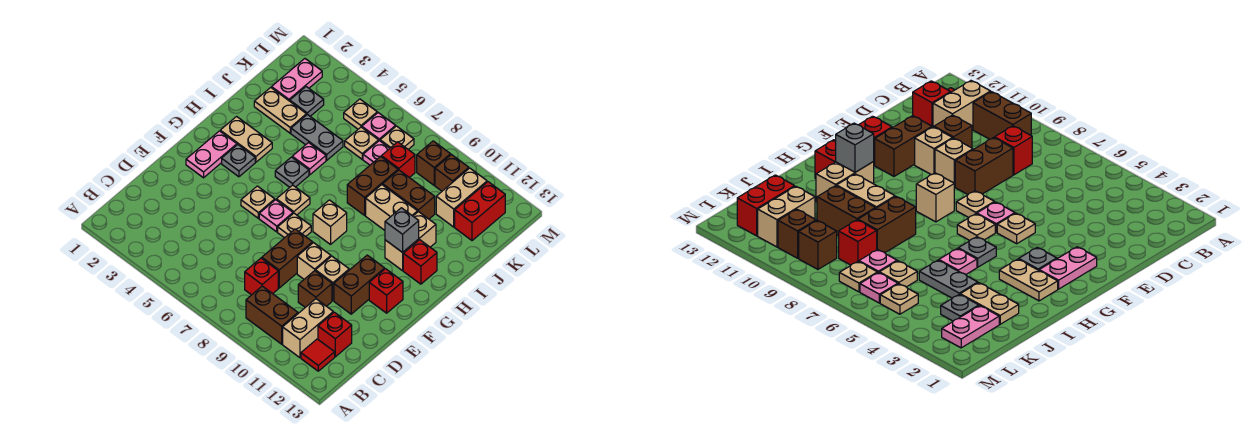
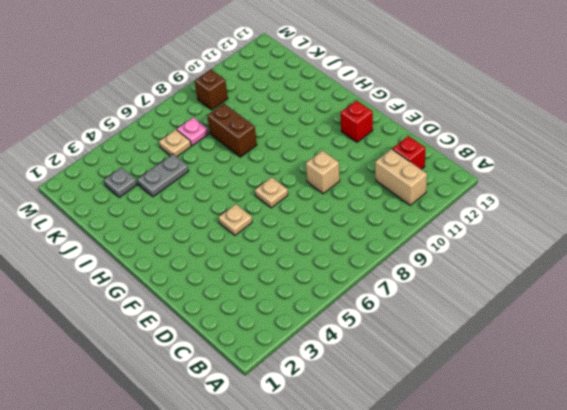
none -> brown 1x2 brick [246,286,298,344]
none -> red 1x1 tile [301,339,335,371]
none -> red 1x1 brick [245,258,278,295]
none -> brown 1x2 brick [262,229,313,288]

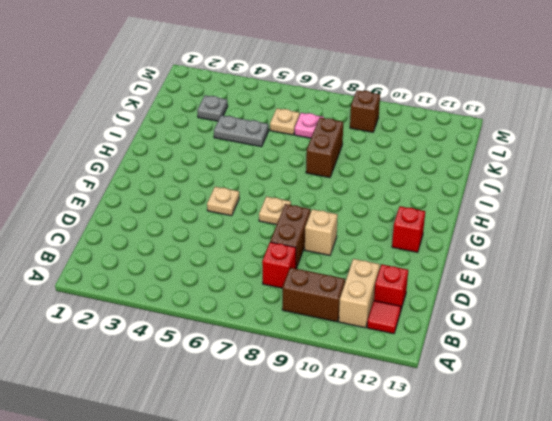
none -> brown 1x1 brick [298,271,332,307]
none -> tan 1x1 brick [316,256,349,301]
none -> brown 1x2 brick [334,255,385,314]
none -> pink 1x2 plate [186,131,237,178]

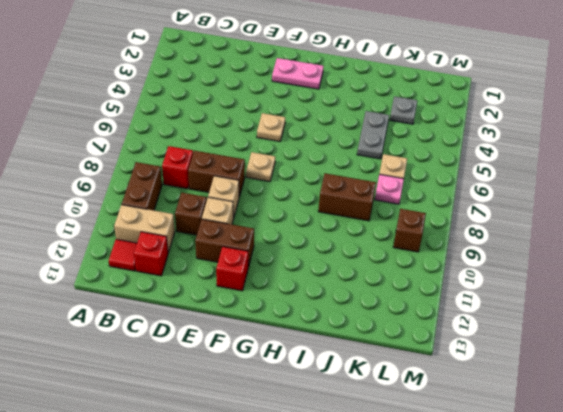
none -> pink 1x1 plate [259,200,293,232]
none -> grey 1x1 plate [222,145,255,177]
none -> tan 1x1 plate [276,185,310,215]
none -> tan 1x1 brick [313,200,347,244]

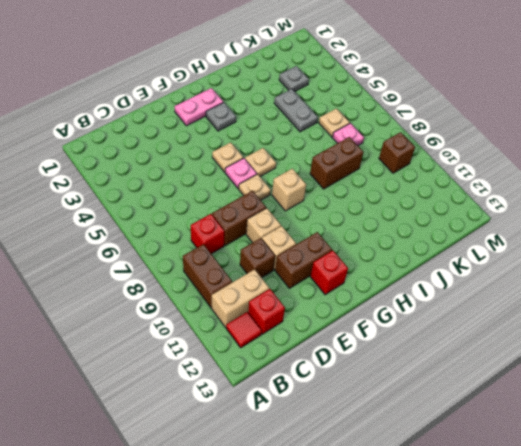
none -> tan 1x2 plate [220,117,272,162]
none -> grey 1x1 plate [275,157,309,187]
none -> tan 1x2 brick [385,212,436,271]
none -> red 1x1 brick [403,240,437,284]

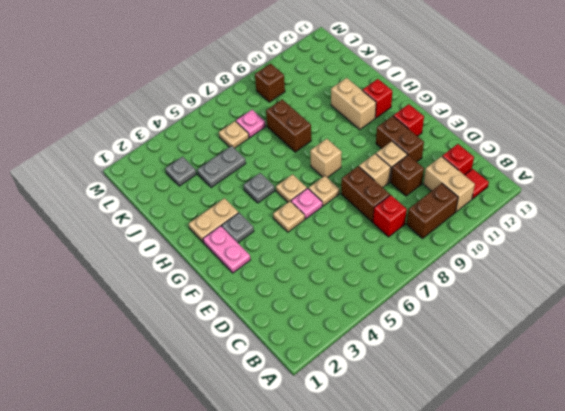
none -> pink 1x1 plate [292,143,326,175]
none -> tan 1x2 brick [366,185,418,230]
none -> tan 1x2 plate [254,87,306,133]
none -> brown 1x2 brick [383,170,435,219]

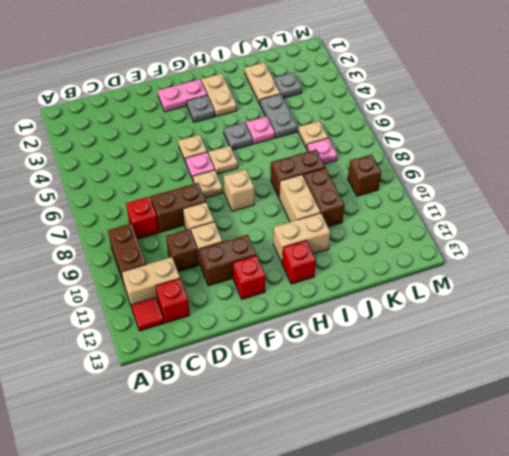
none -> pink 1x2 plate [272,59,322,101]
none -> red 1x1 brick [381,142,415,178]
none -> tan 1x2 brick [436,168,487,227]
none -> red 1x2 brick [455,182,505,241]

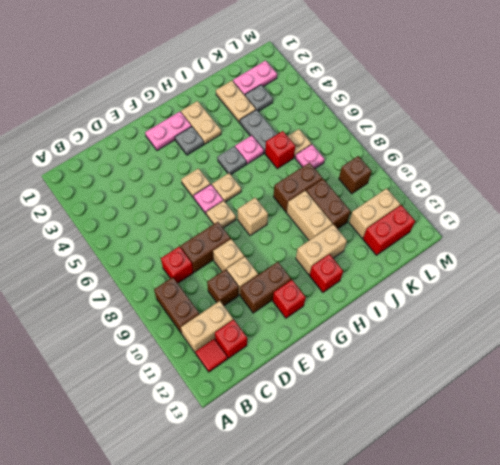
red 1x1 brick [265,131,295,169] -> red 1x1 brick moved to [381,142,415,178]
none -> tan 1x1 plate [344,99,377,129]
none -> pink 1x1 plate [362,113,396,141]
none -> tan 1x1 plate [380,126,414,149]
none -> brown 1x1 brick [435,155,469,191]

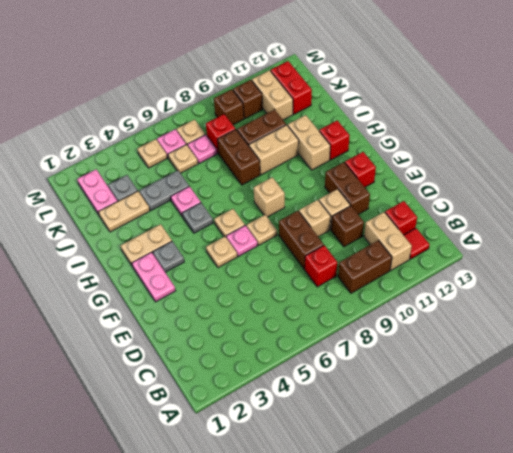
none -> grey 1x1 brick [385,208,419,253]

